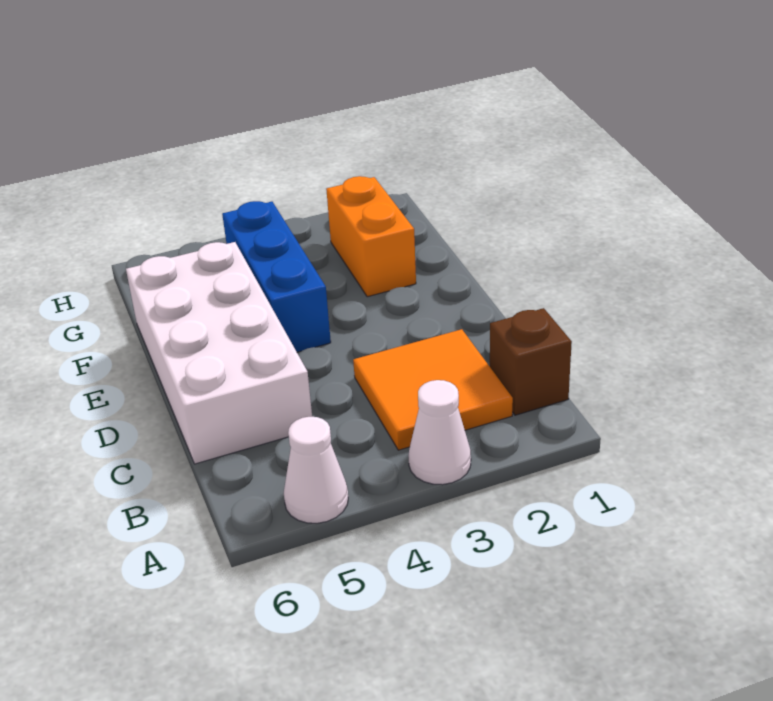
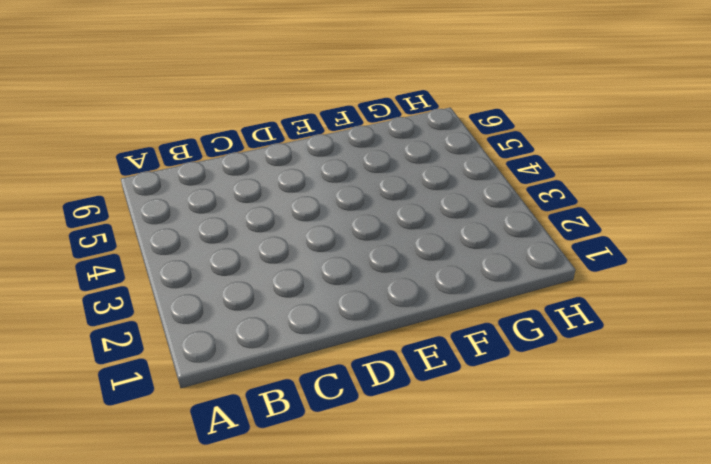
none -> white 1x1 cone [408,380,471,485]
none -> white 1x1 cone [284,417,348,523]

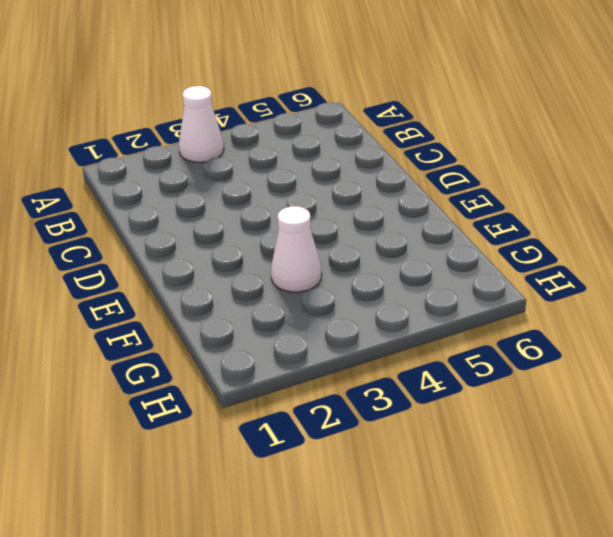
white 1x1 cone [271,206,322,292] -> white 1x1 cone moved to [284,417,348,523]
none -> brown 1x1 brick [490,308,572,415]
none -> orange 2x2 tile [353,329,513,450]

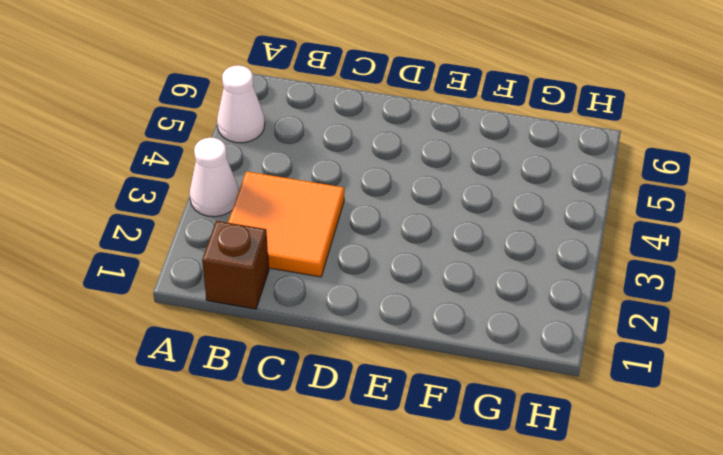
none -> white 2x4 brick [126,242,312,464]
none -> blue 1x3 brick [222,201,331,352]

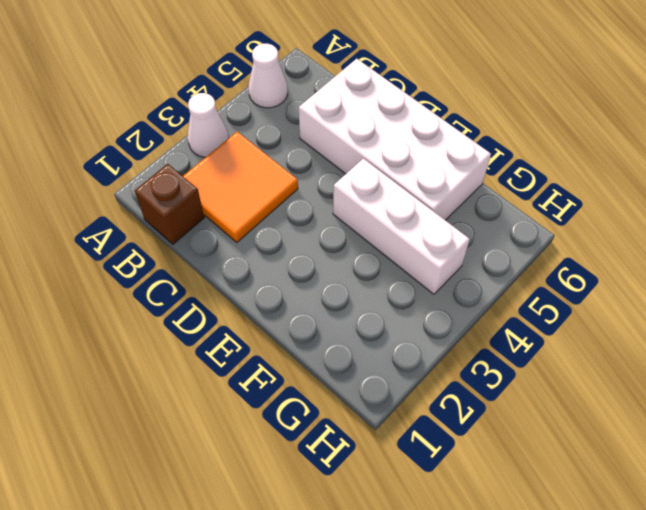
white 1x3 brick [333,159,470,294] -> blue 1x3 brick [222,201,331,352]
none -> orange 1x2 brick [326,176,416,297]

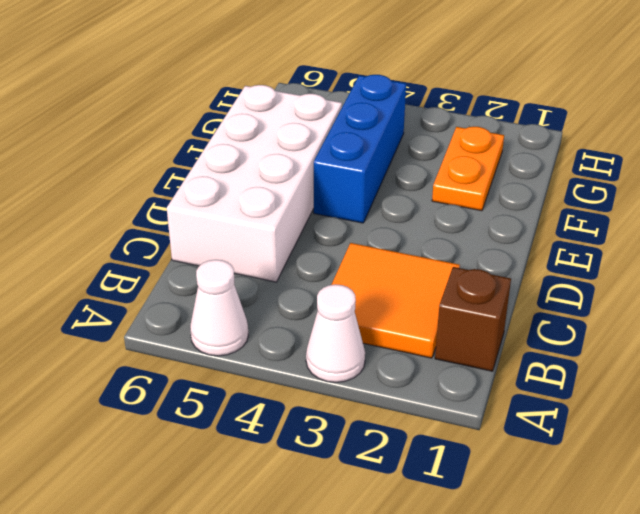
orange 1x2 plate [432,127,504,211] -> orange 1x2 brick [326,176,416,297]

